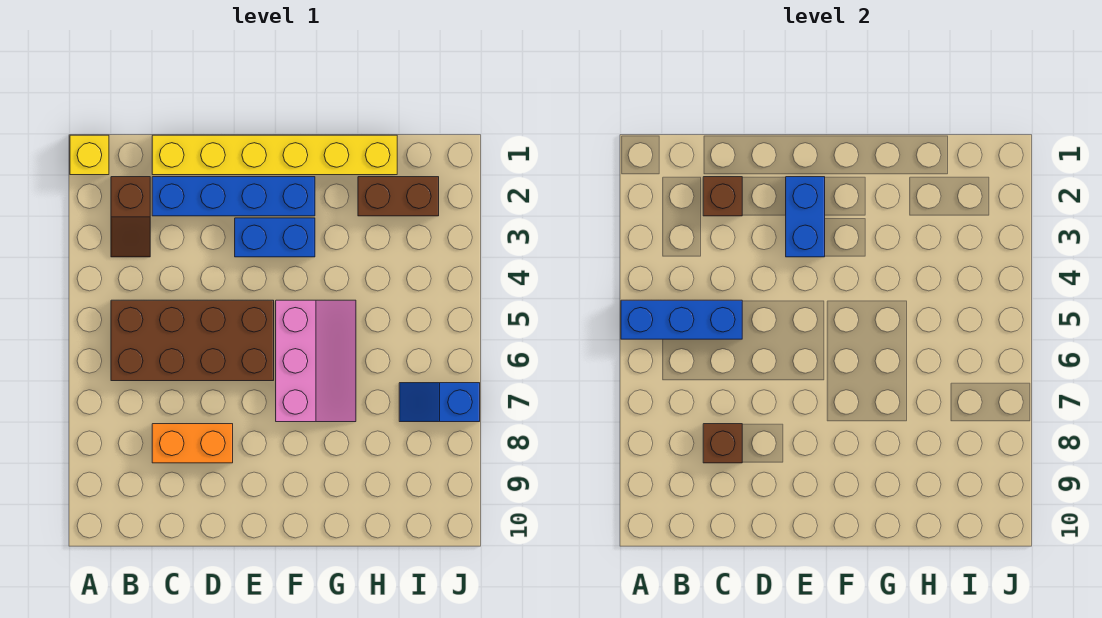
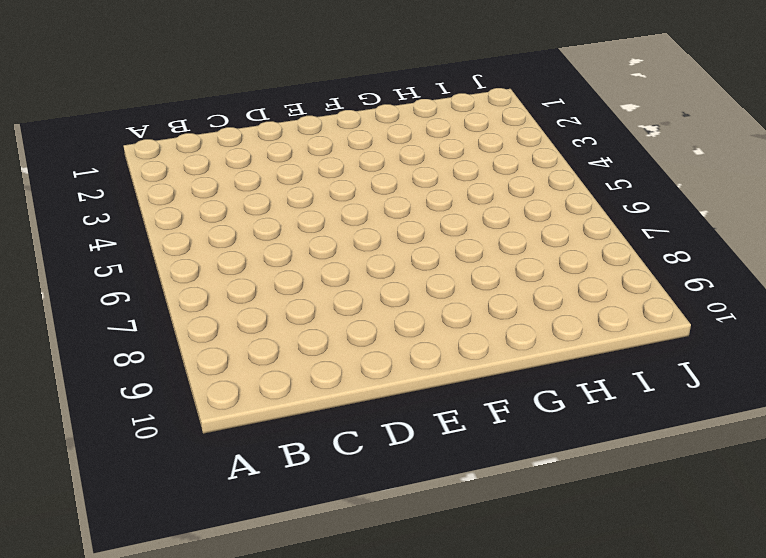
none -> yellow 1x1 brick [70,135,109,175]
none -> brown 1x2 slope [111,177,150,257]
none -> brown 2x4 brick [111,300,274,381]

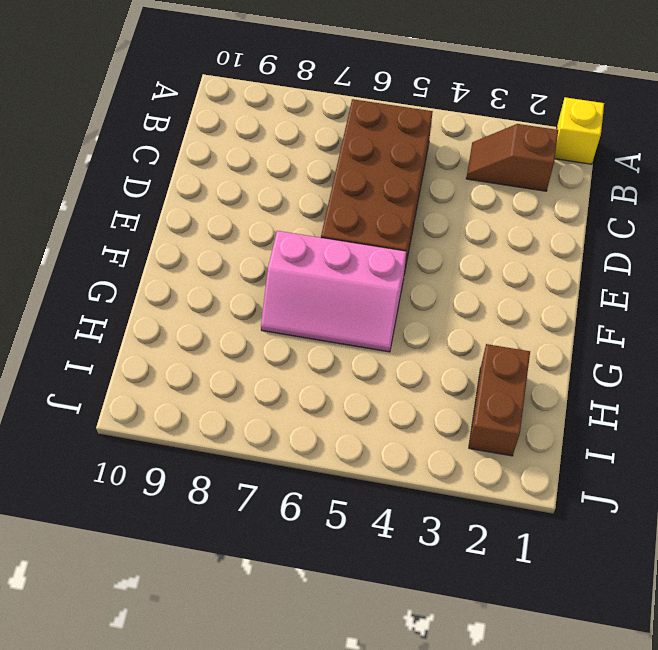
none -> yellow 1x6 brick [152,135,397,175]
none -> blue 1x4 brick [152,177,315,216]
none -> orange 1x2 brick [152,424,233,463]

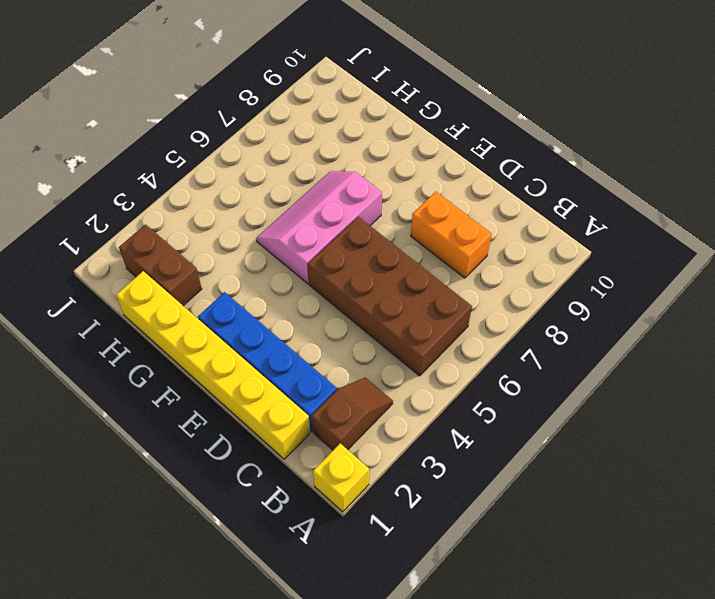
none -> blue 1x2 brick [235,218,315,257]
none -> blue 1x2 slope [399,383,480,422]
none -> blue 1x3 brick [621,300,742,339]

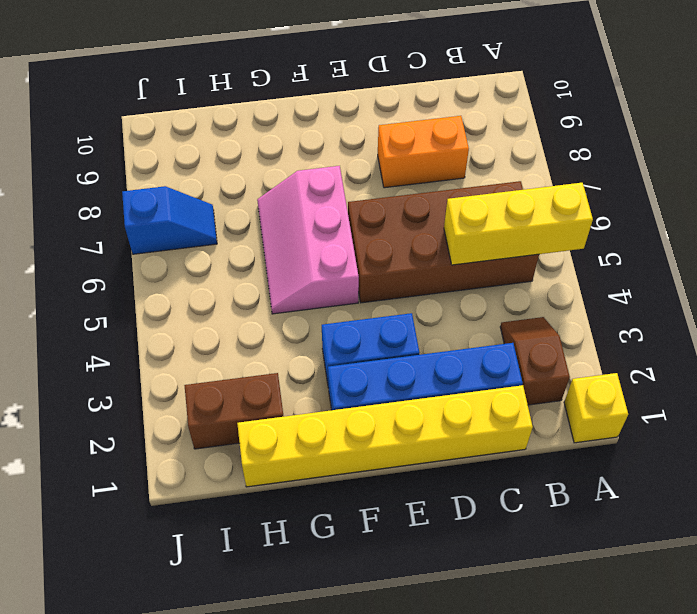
yellow 1x3 brick [444,183,593,265] -> blue 1x3 brick [621,300,742,339]
none -> brown 1x1 brick [703,177,742,216]
none -> brown 1x1 brick [703,424,742,463]
none -> blue 1x2 brick [786,177,825,257]

